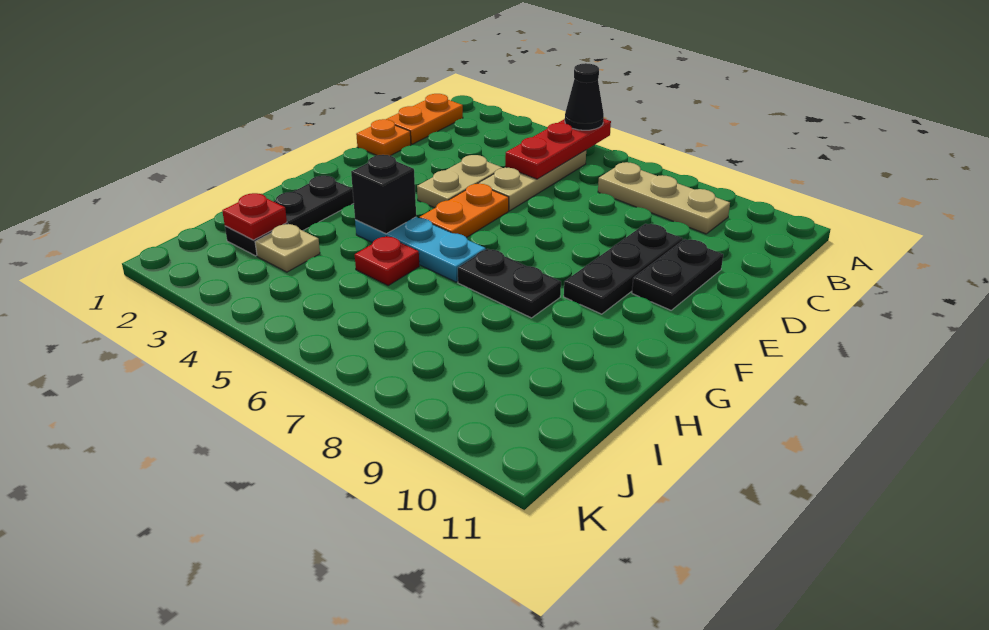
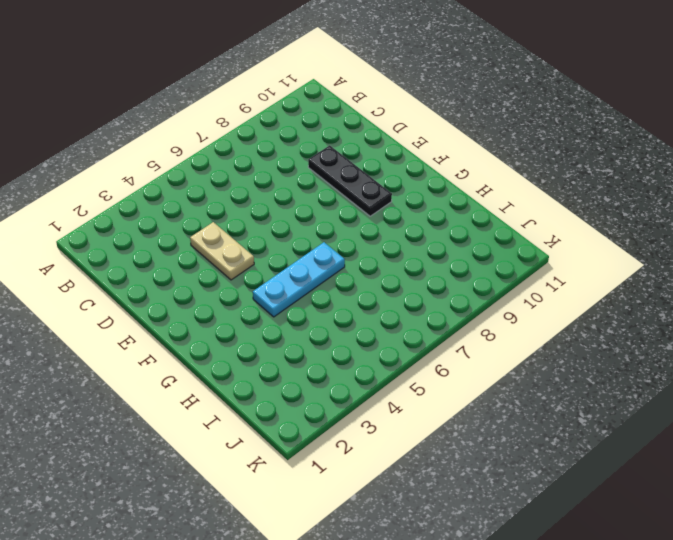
none -> orange 1x2 plate [386,94,463,144]
none -> tan 1x3 plate [478,150,586,211]
none -> tan 1x3 plate [598,162,730,234]

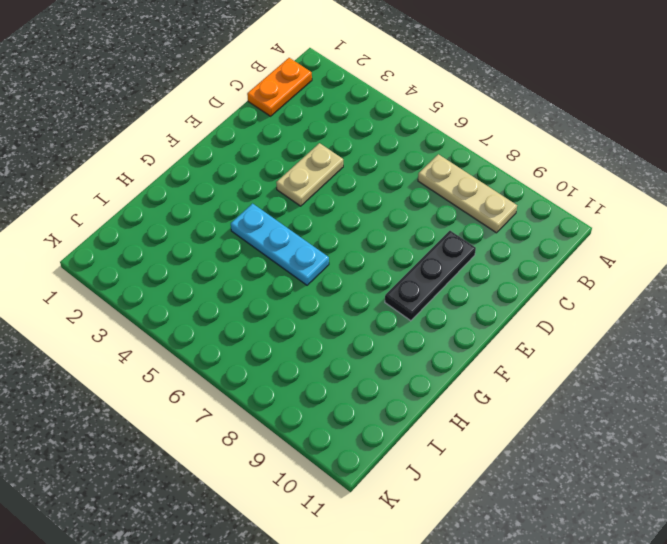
none -> tan 1x3 plate [478,150,586,211]
none -> orange 1x1 plate [356,119,411,156]
none -> black 1x2 plate [632,239,723,310]

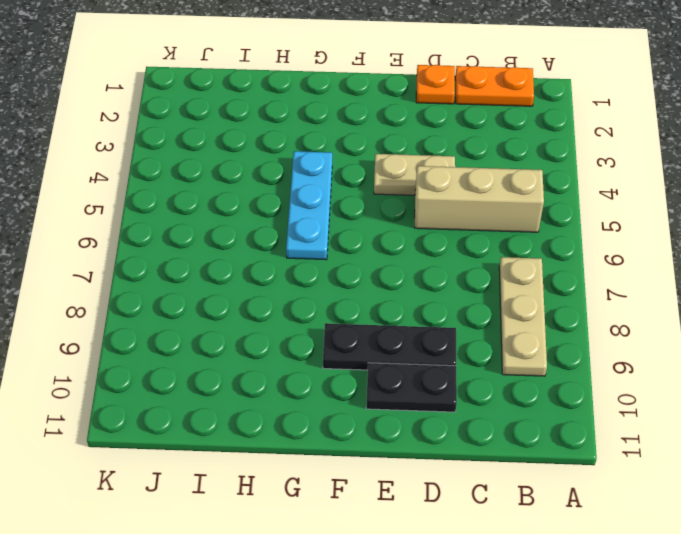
tan 1x3 brick [415,166,544,232] -> tan 1x3 plate [478,150,586,211]
none -> orange 1x2 plate [419,184,509,238]
none -> black 1x3 plate [225,176,354,256]
none -> black 1x2 plate [458,249,561,318]

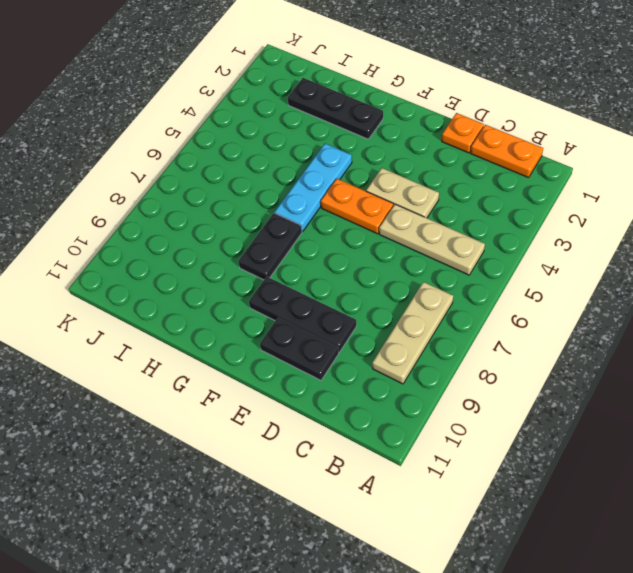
none -> red 1x1 plate [355,236,419,286]
none -> tan 1x1 plate [255,224,320,272]
none -> red 1x3 plate [505,119,611,179]

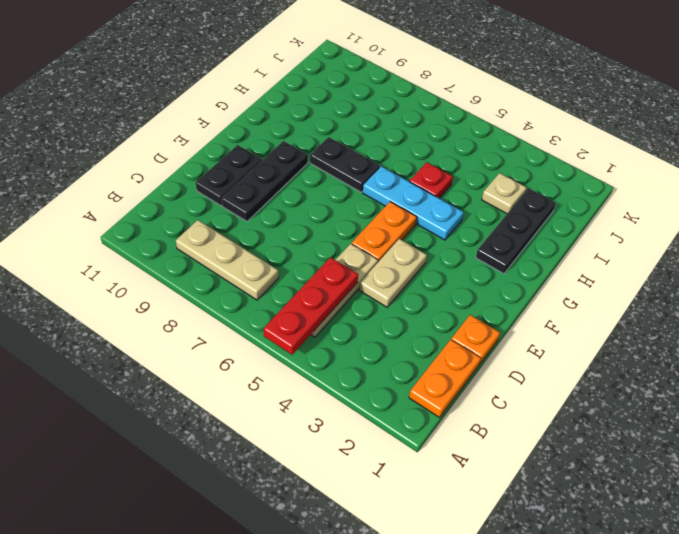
none -> black 1x1 brick [351,155,416,234]
none -> red 1x1 plate [222,193,287,240]
none -> black 1x1 cone [565,63,604,130]

